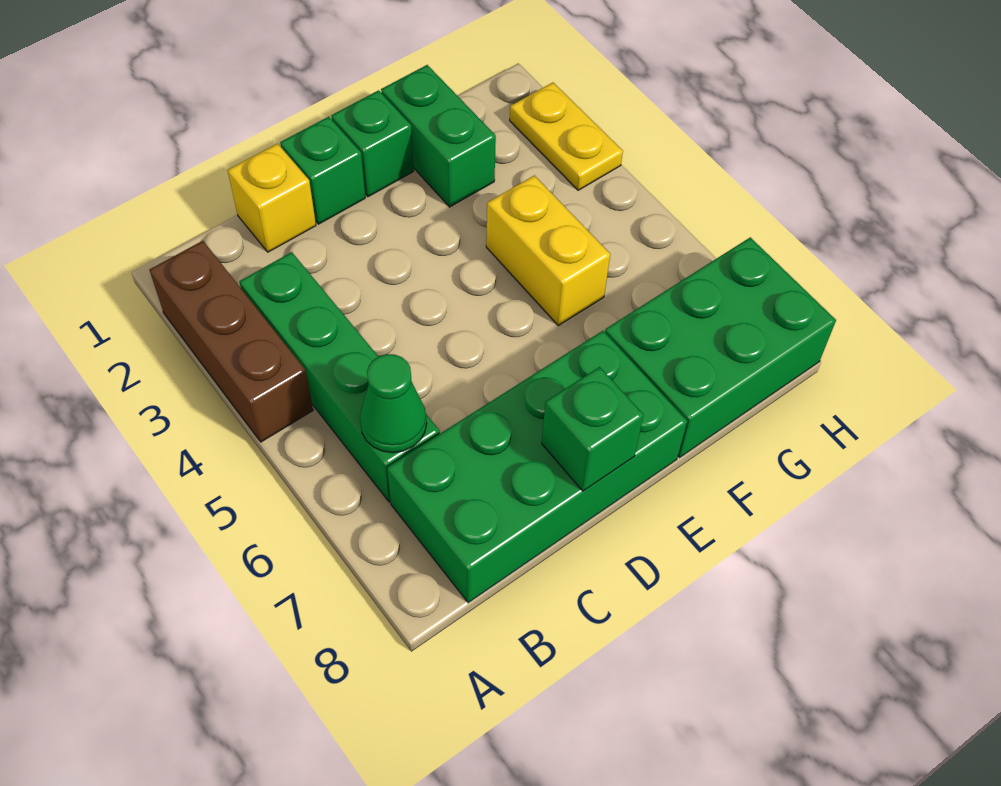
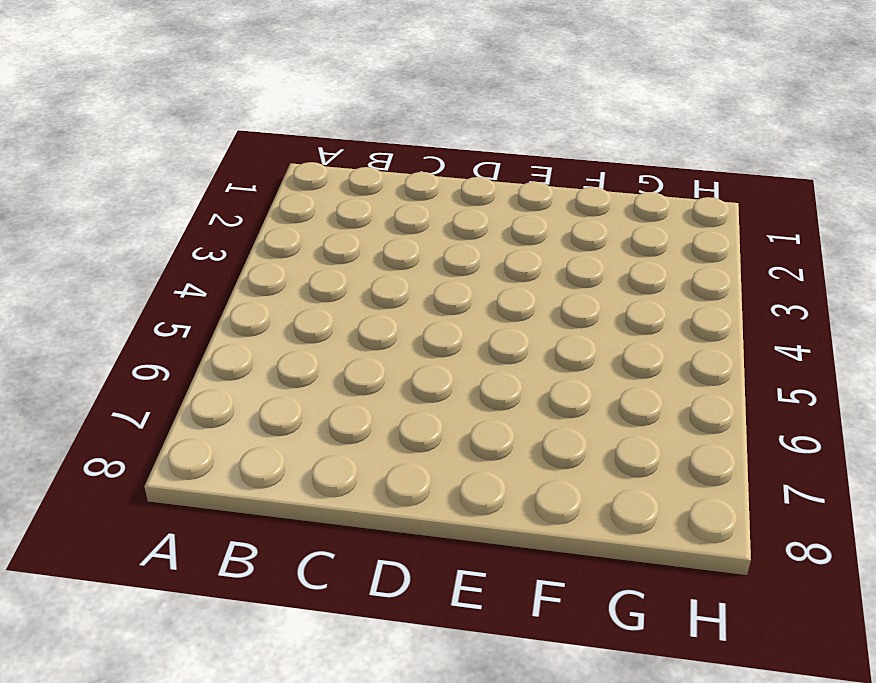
none -> brown 1x3 brick [150,241,313,442]
none -> green 1x4 brick [239,252,440,502]
none -> green 2x4 brick [387,331,687,603]

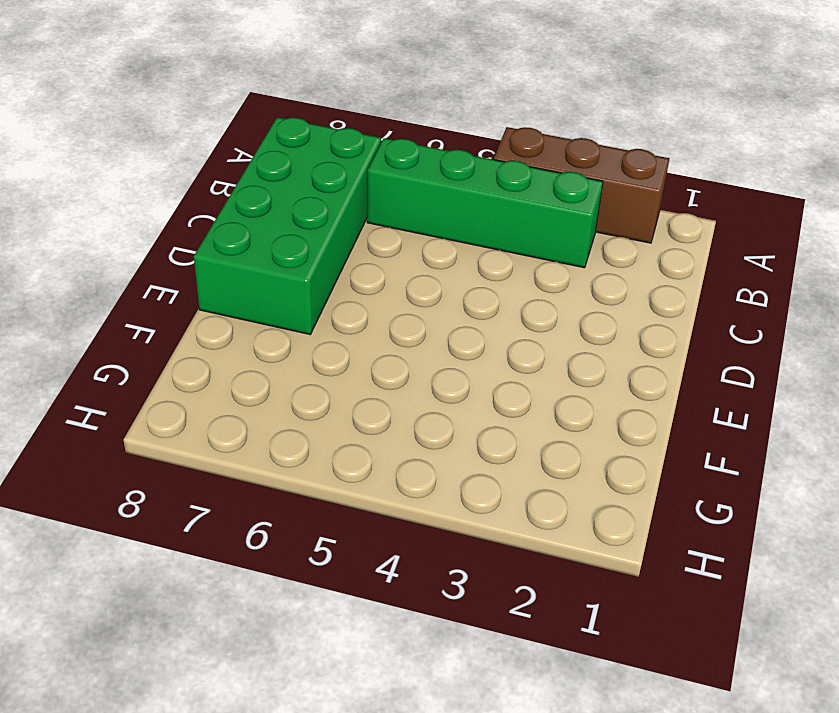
none -> yellow 1x1 brick [228,144,316,252]
none -> green 1x1 brick [280,117,365,224]
none -> green 1x1 brick [331,90,414,197]

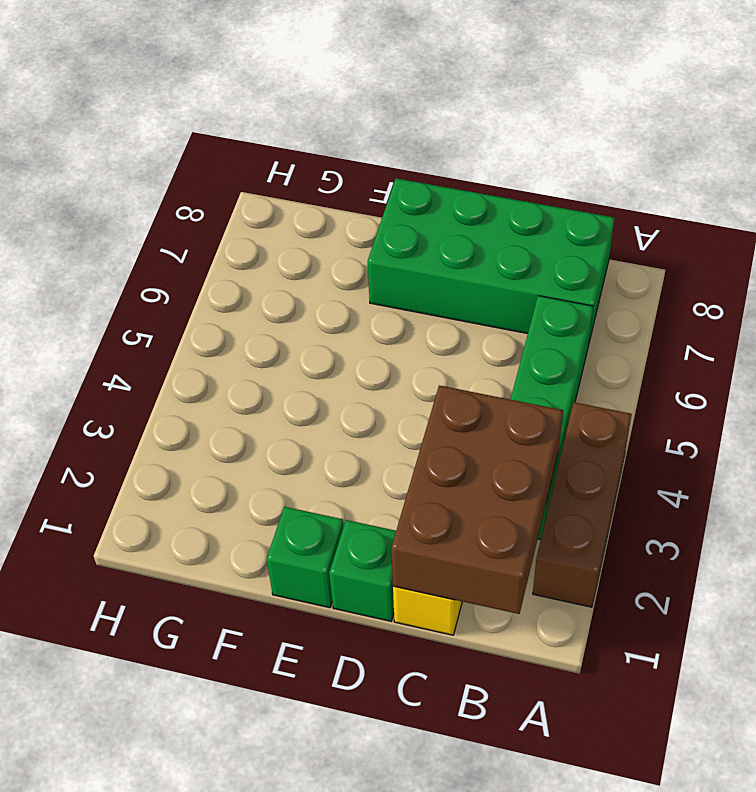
brown 2x3 brick [391,385,563,614] -> none
none -> green 1x2 brick [381,65,496,207]
none -> yellow 1x2 brick [486,176,610,326]
none -> green 2x3 brick [605,237,836,458]

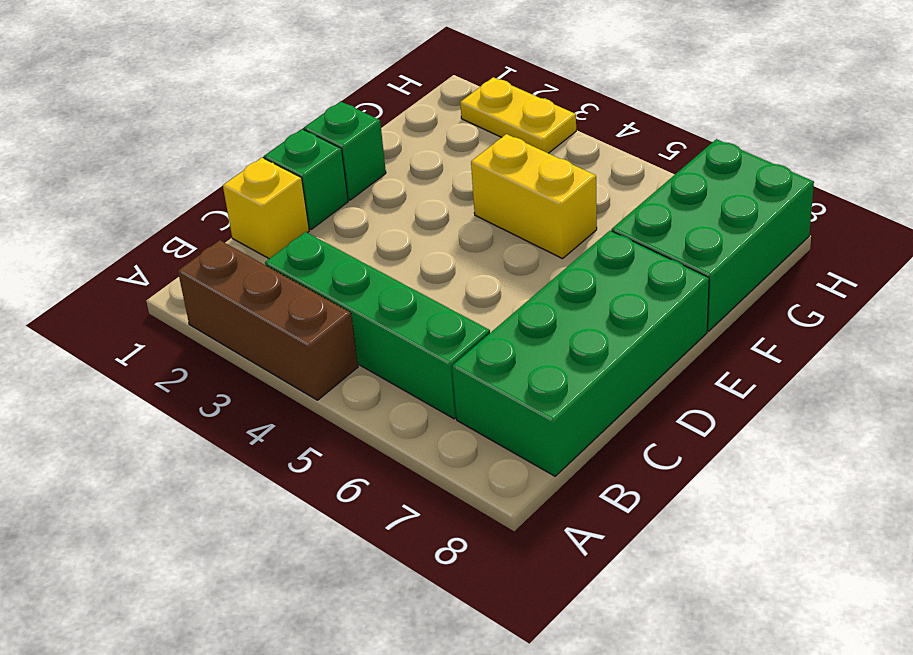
none -> green 1x2 brick [381,65,496,207]
none -> green 1x1 cone [360,354,427,453]
none -> green 1x1 brick [542,367,644,491]

